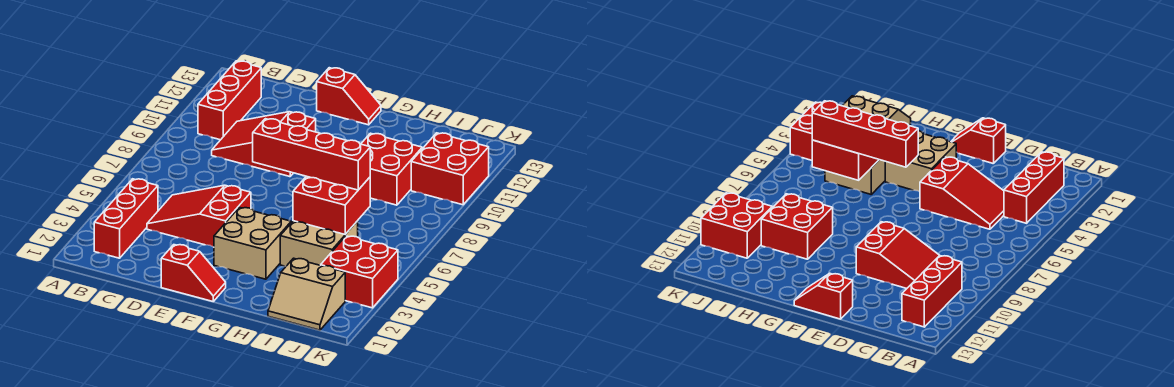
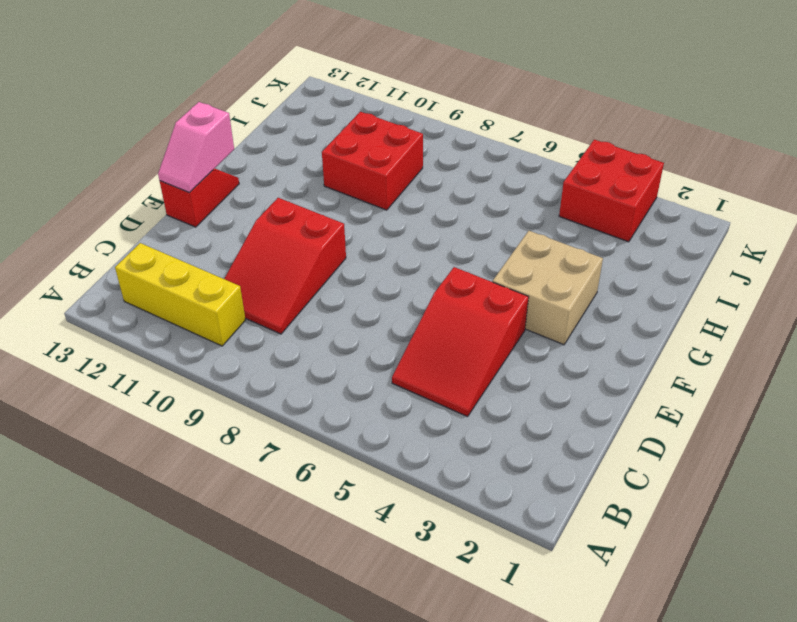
yellow 1x3 brick [115,243,245,346] -> red 1x3 brick [198,61,261,140]
pink 1x2 slope [158,102,234,193] -> none
none -> red 1x3 brick [94,179,158,258]
none -> red 1x2 slope [161,245,226,301]
none -> tan 2x2 brick [280,221,358,266]

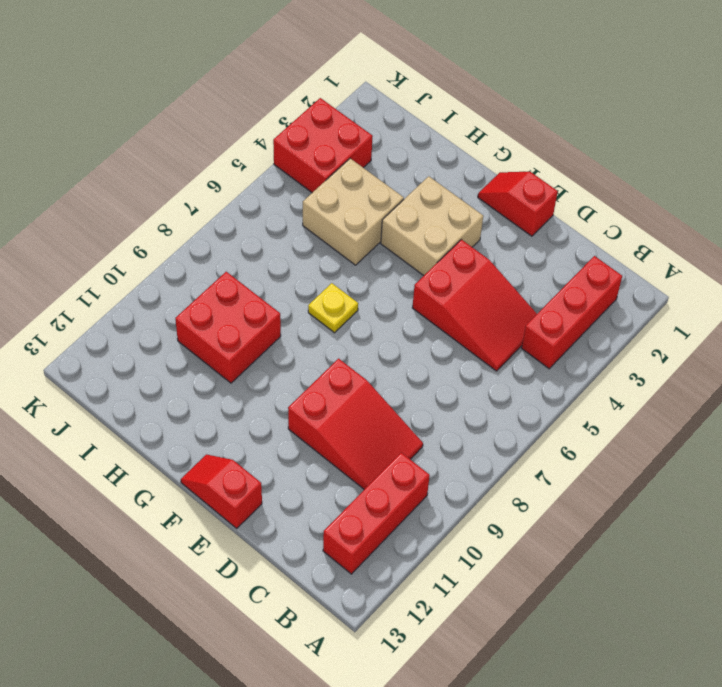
yellow 1x1 plate [308,283,358,333] -> none
none -> tan 2x2 slope [268,258,345,330]
none -> red 2x2 brick [411,133,489,205]
none -> red 2x2 brick [293,176,370,234]

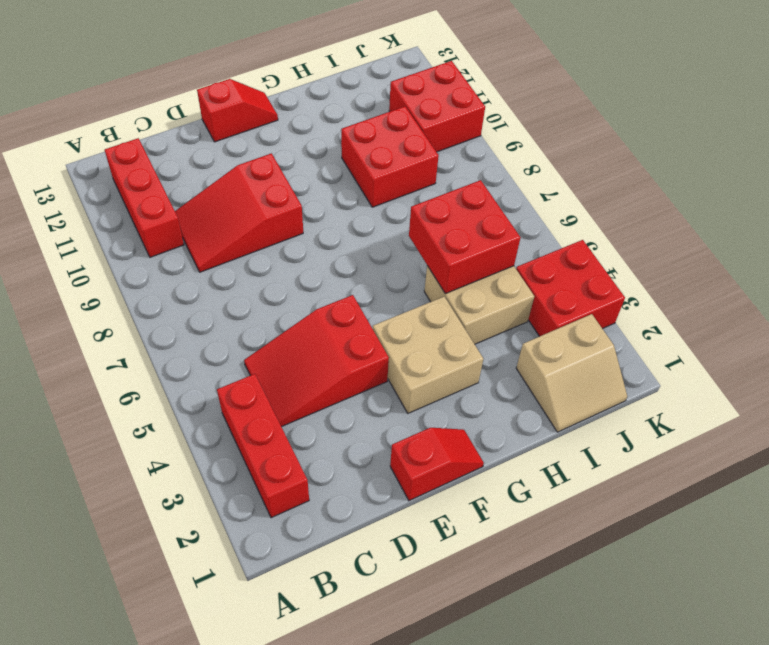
none -> red 1x4 brick [253,119,370,190]

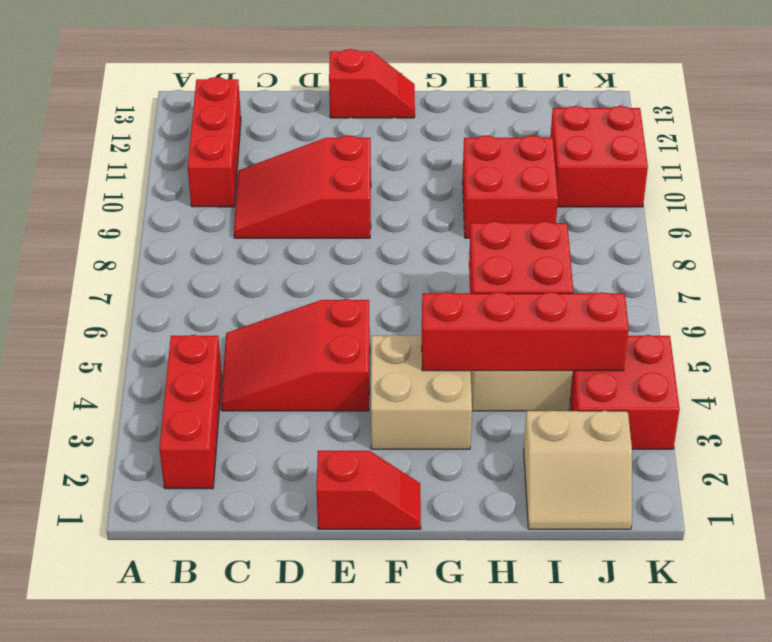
red 1x4 brick [422,292,629,371] -> red 1x4 brick moved to [253,119,370,190]

